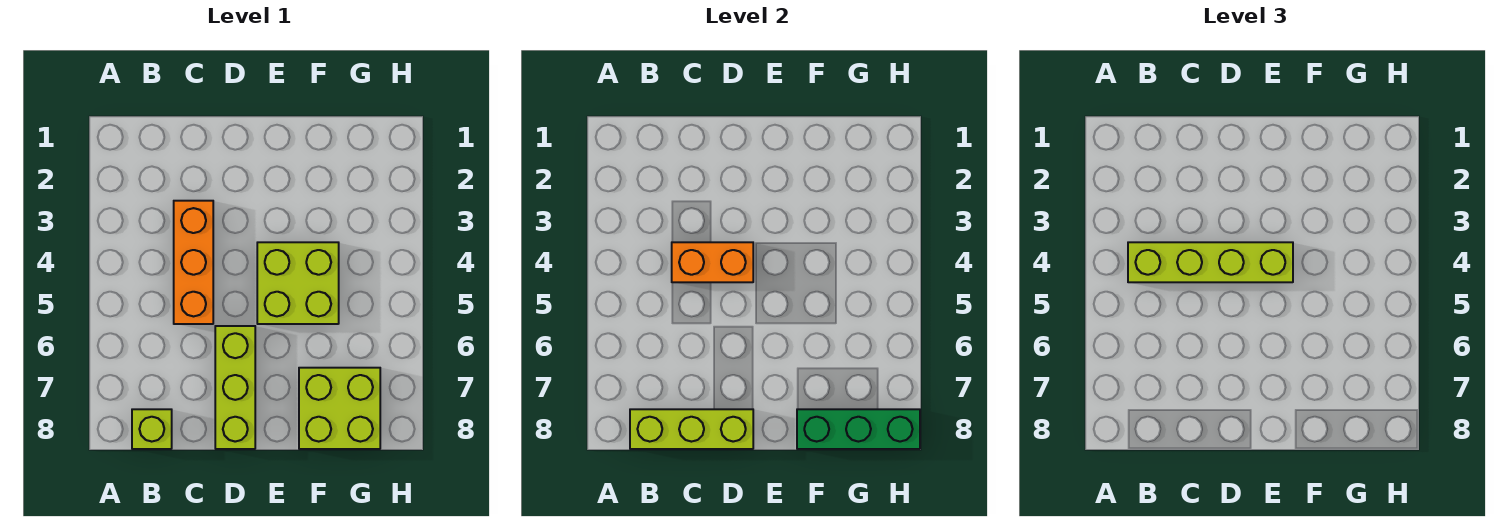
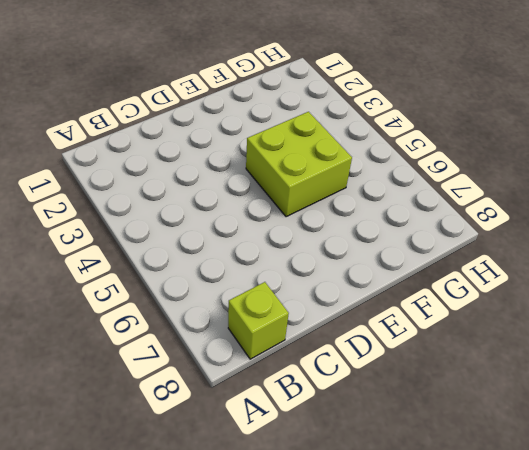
none -> orange 1x3 brick [174,201,213,324]
none -> lime 1x3 brick [215,326,255,449]

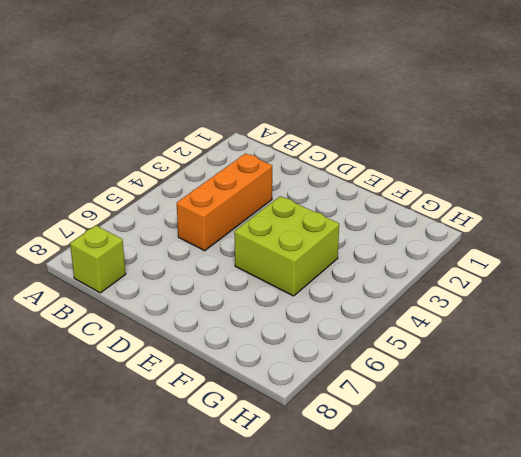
none -> lime 1x3 brick [215,326,255,449]
none -> lime 2x2 brick [299,368,380,449]

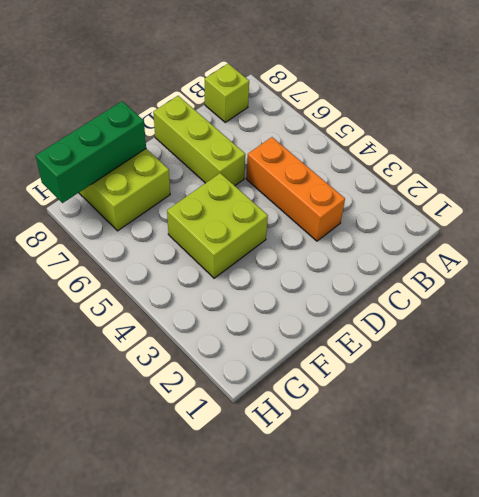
none -> lime 1x3 brick [630,409,753,449]
none -> orange 1x2 brick [672,242,753,282]

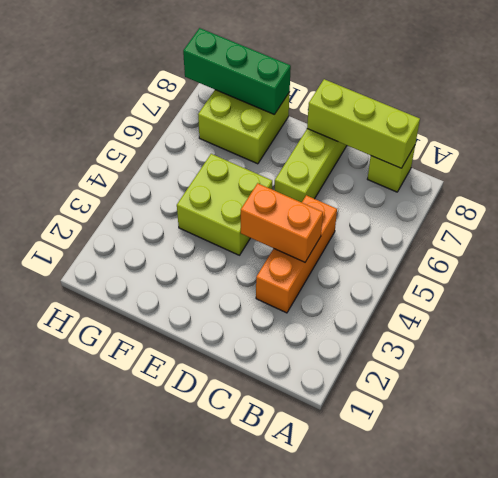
none -> lime 1x4 brick [1128,242,1293,282]

